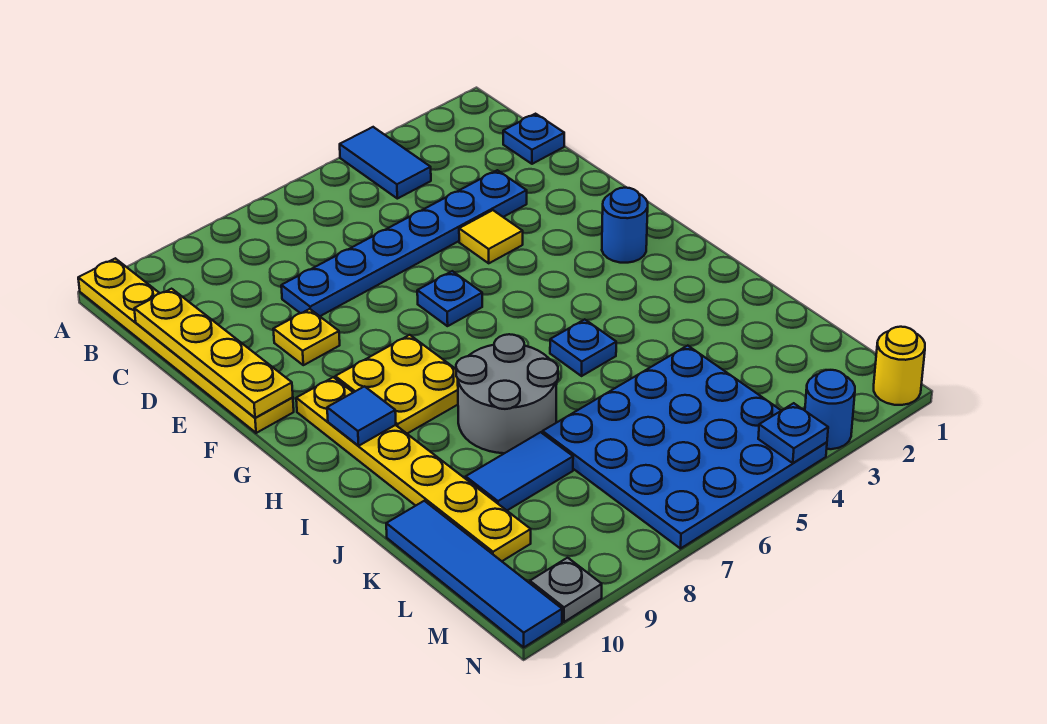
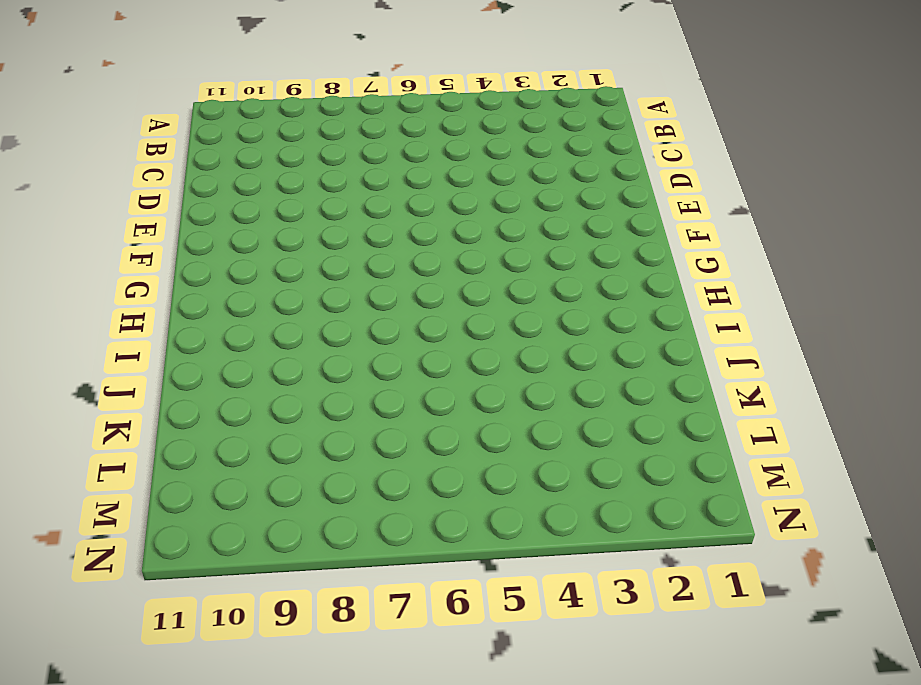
none -> blue 1x2 tile [340,127,431,199]
none -> yellow 1x6 plate [78,258,294,433]
none -> blue 1x1 plate [503,114,564,164]

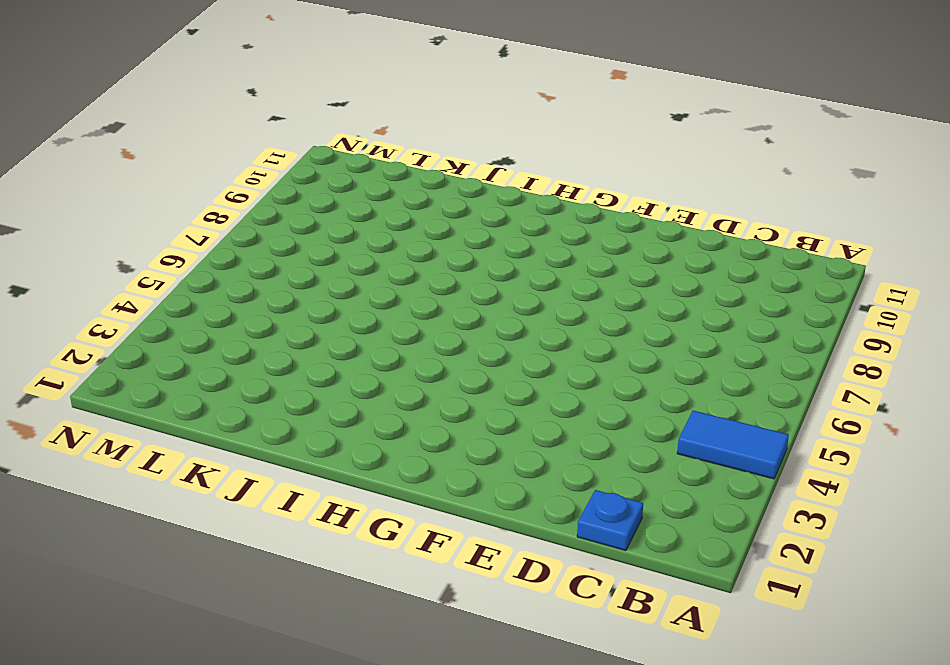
none -> yellow 1x6 plate [78,258,294,433]
none -> blue 1x6 plate [281,170,527,316]
none -> yellow 1x1 tile [459,210,523,263]

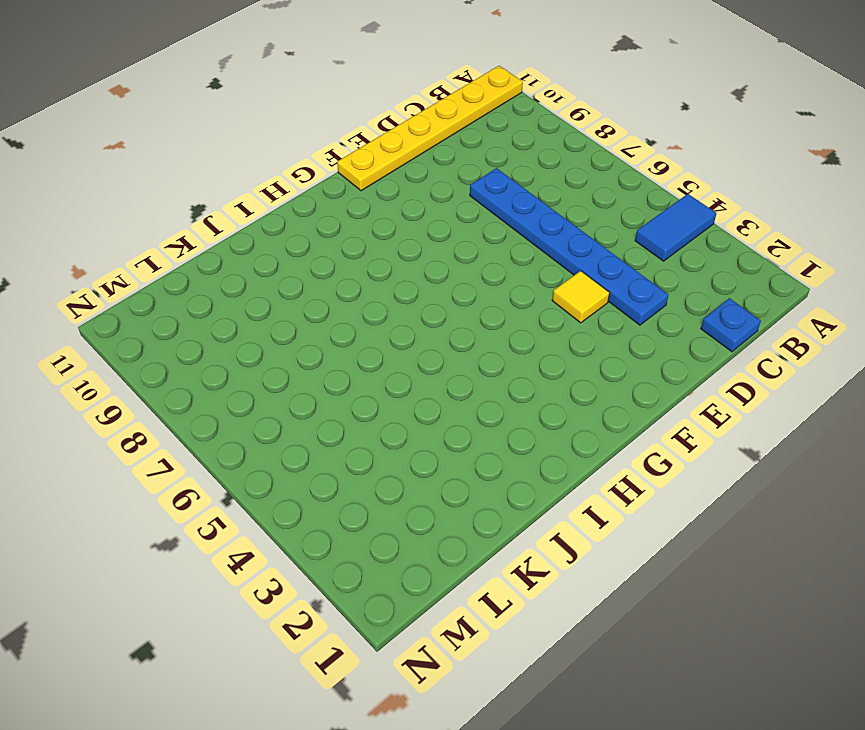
none -> yellow 1x1 plate [273,309,340,365]
none -> blue 1x1 plate [417,271,482,326]
none -> blue 1x1 round brick [602,188,648,263]

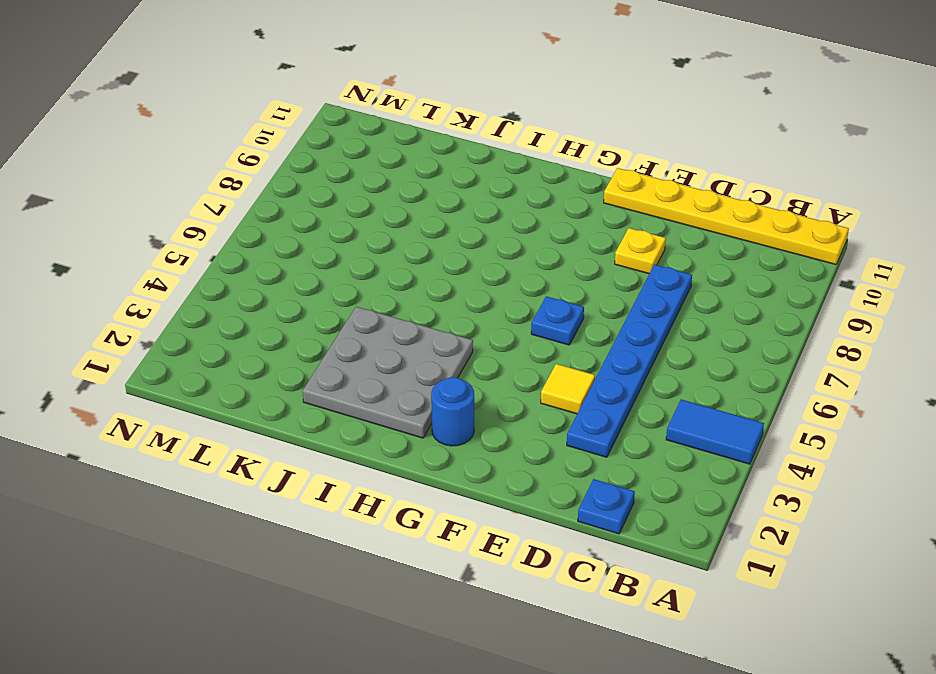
grey 3x3 plate [303,307,473,438] -> none
none -> yellow 2x2 plate [335,335,458,434]
none -> yellow 1x6 plate [296,377,531,561]
none -> blue 1x1 plate [550,319,616,376]

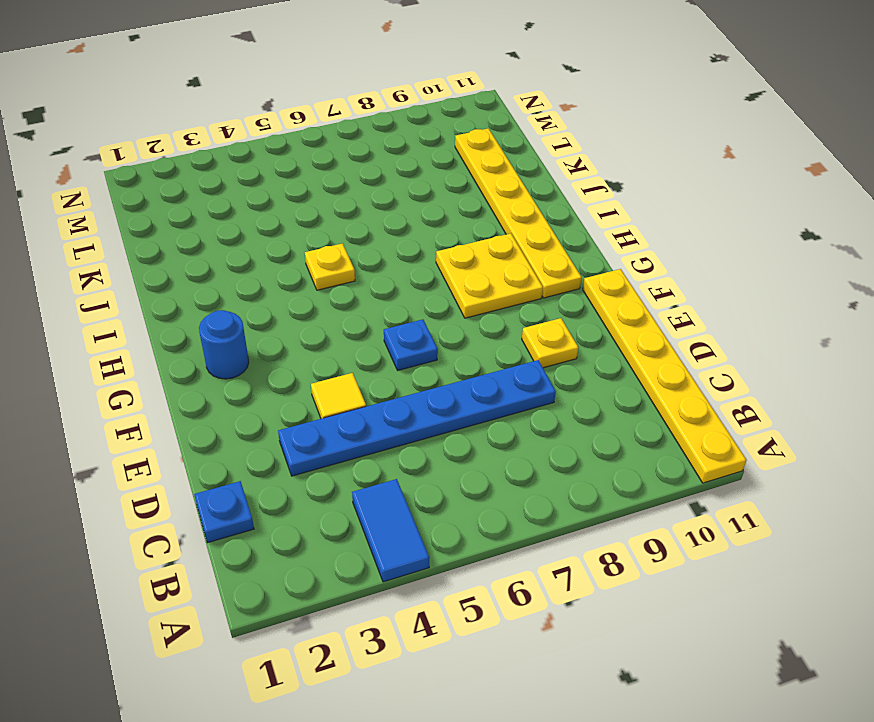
yellow 1x1 plate [305,243,355,290] -> blue 1x1 plate [550,319,616,376]
none -> grey 2x2 round brick [456,334,558,453]
none -> blue 4x4 plate [542,346,827,549]
none -> blue 1x2 tile [466,432,573,510]

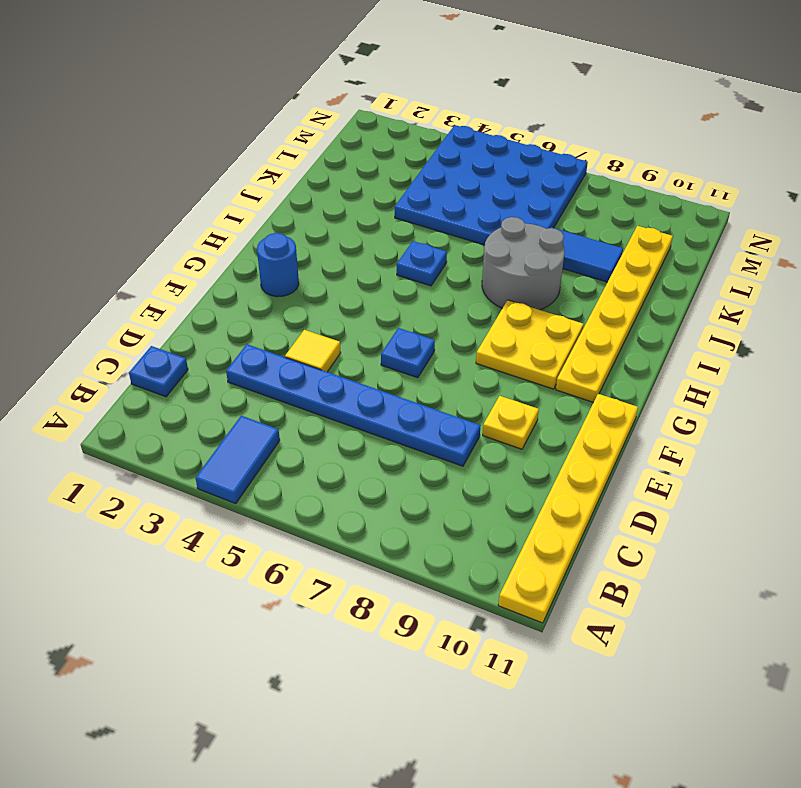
none -> blue 1x4 tile [386,501,562,647]
none -> yellow 1x1 round brick [874,327,925,405]
none -> blue 1x1 round brick [805,370,855,449]

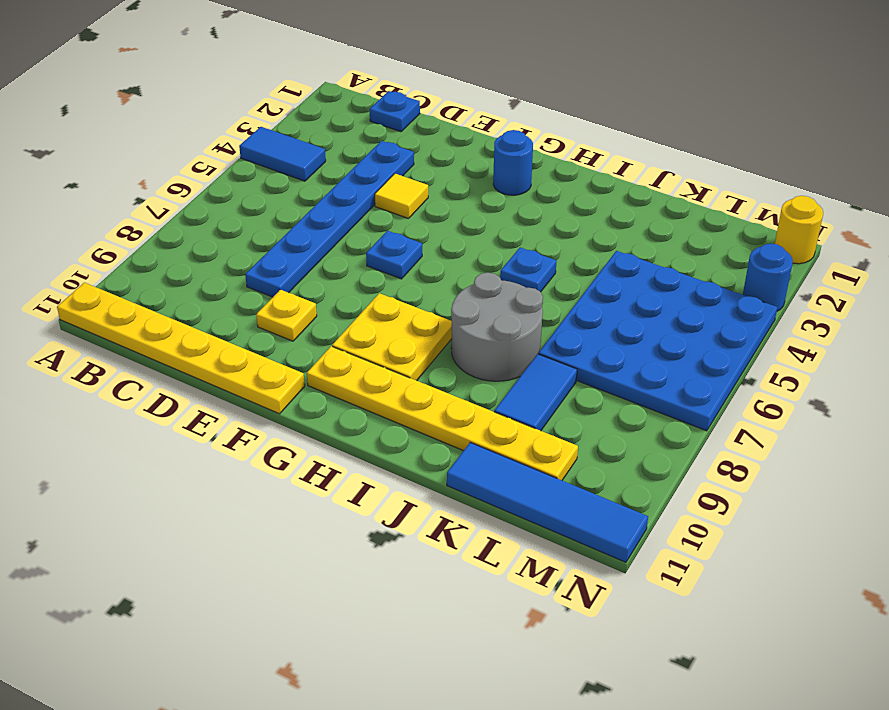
none -> grey 1x1 plate [530,558,602,622]
none -> yellow 1x4 plate [134,289,293,418]
none -> blue 1x1 tile [327,386,396,446]

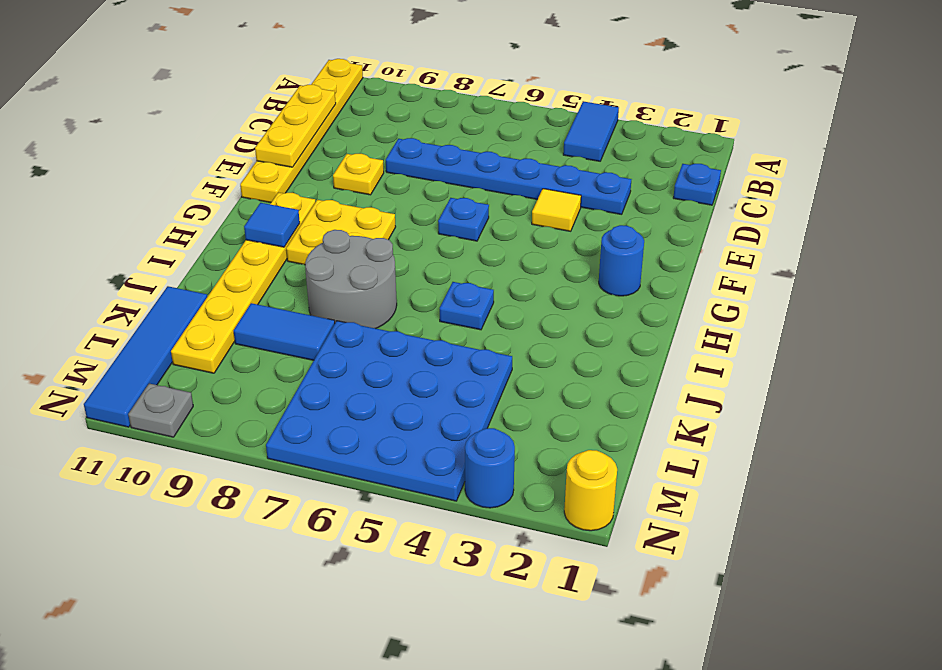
yellow 1x3 plate [255,85,336,167] -> yellow 1x4 plate [134,289,293,418]
none -> blue 1x1 plate [758,403,828,463]

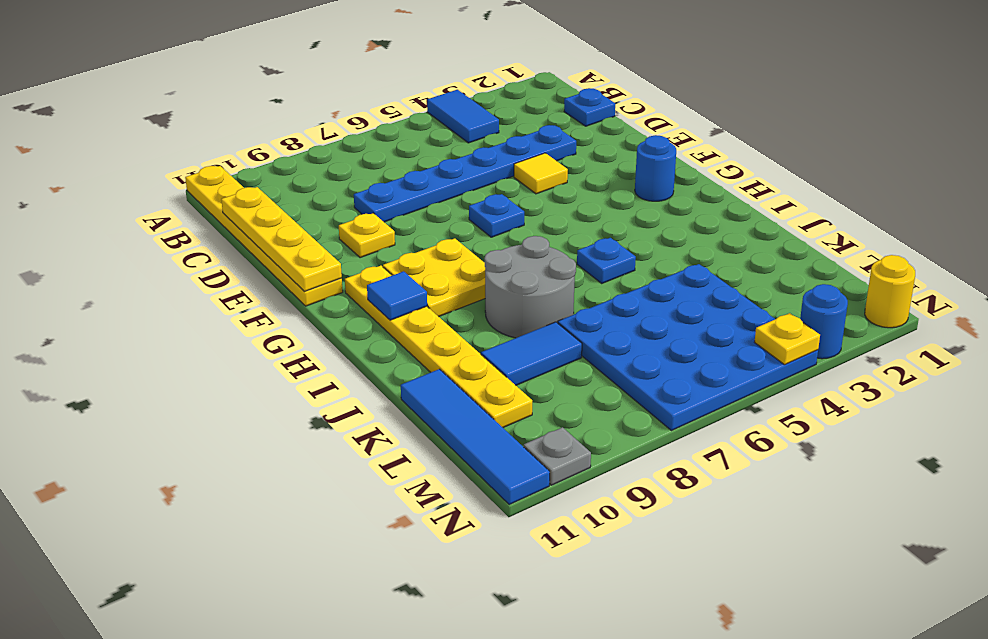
yellow 1x1 plate [755,313,820,365] -> blue 1x1 plate [758,403,828,463]

